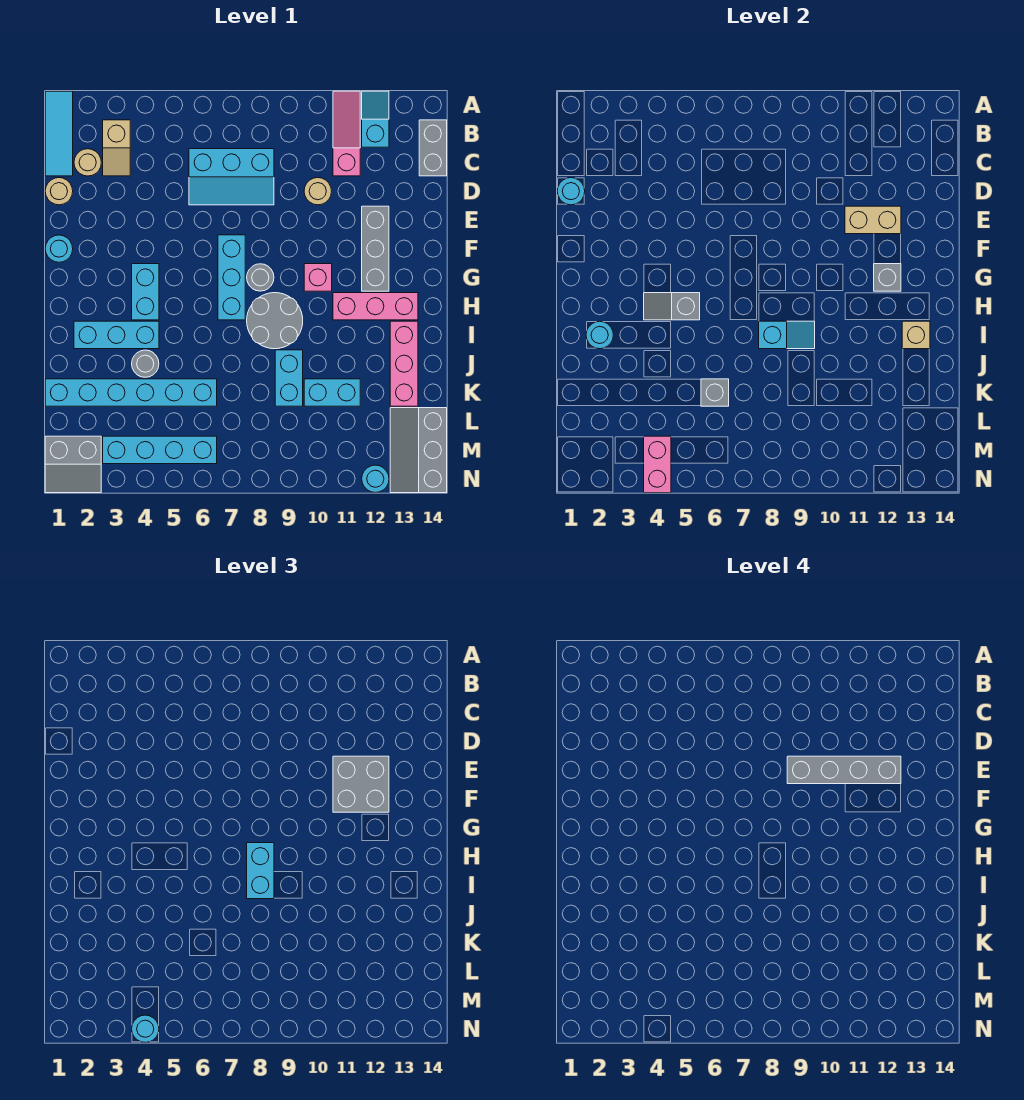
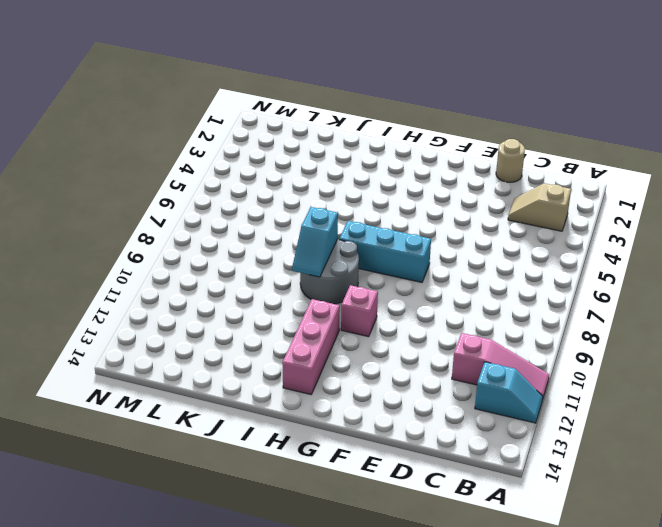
none -> cyan 1x3 tile [45,91,73,176]
none -> grey 1x2 brick [419,120,447,176]
none -> tan 1x1 round brick [74,149,101,176]
none -> cyan 2x3 slope [189,149,274,205]

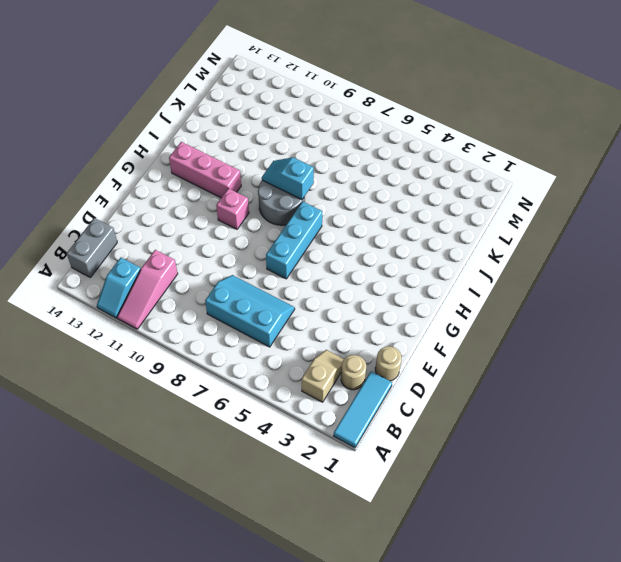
none -> tan 1x1 round brick [304,178,332,205]
none -> grey 1x3 brick [362,206,389,291]
none -> cyan 1x1 round brick [45,235,73,262]
none -> cyan 1x2 brick [132,264,159,320]

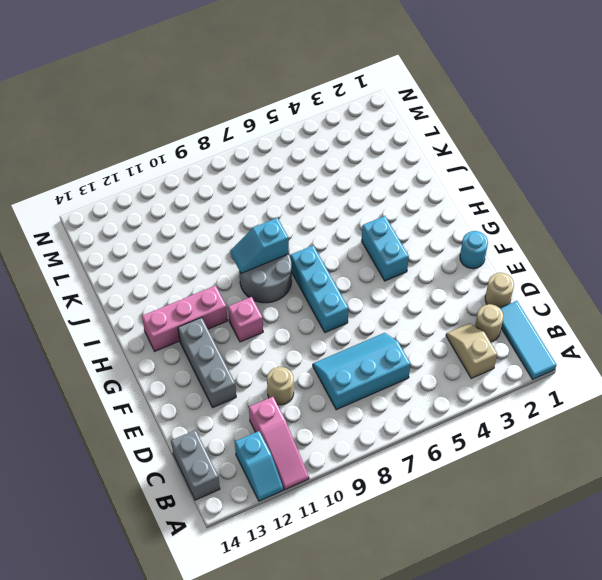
none -> grey 1x1 round brick [247,264,274,291]
none -> cyan 1x3 brick [74,321,159,349]
none -> pink 1x3 brick [390,321,418,406]
none -> grey 1x1 round brick [132,350,159,377]

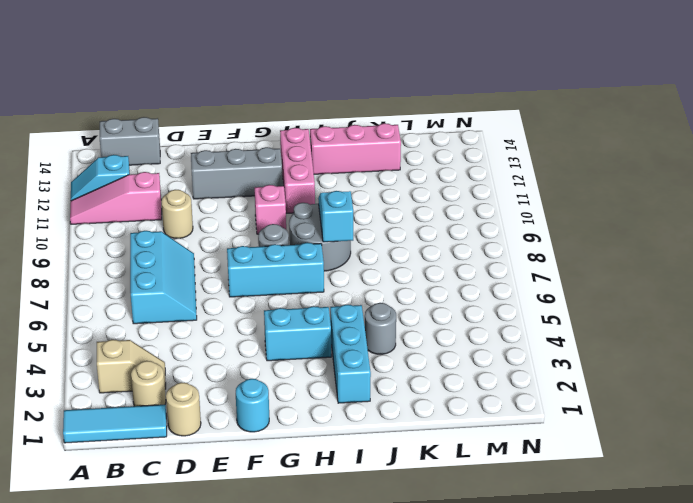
none -> cyan 1x2 brick [275,350,303,406]
none -> cyan 1x6 brick [45,379,217,406]
none -> cyan 1x2 brick [304,379,360,406]
none -> grey 2x3 slope [390,408,447,493]

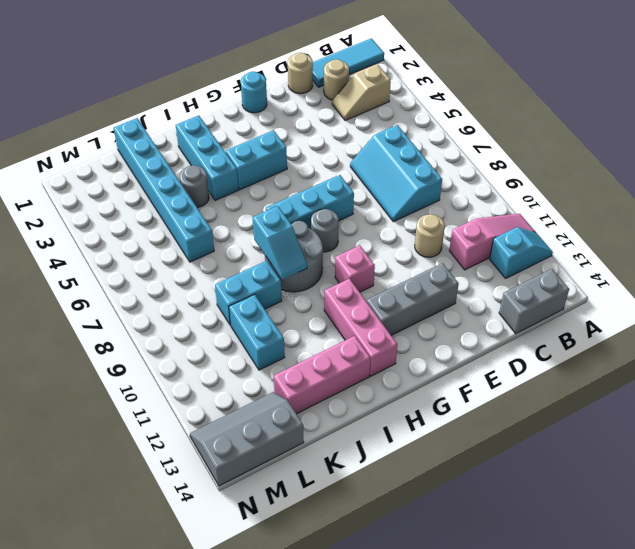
none -> grey 2x2 slope [45,436,101,493]
none -> cyan 1x4 brick [103,436,217,464]
none -> cyan 1x1 round brick [362,465,389,493]
none -> cyan 1x1 round brick [557,178,585,205]

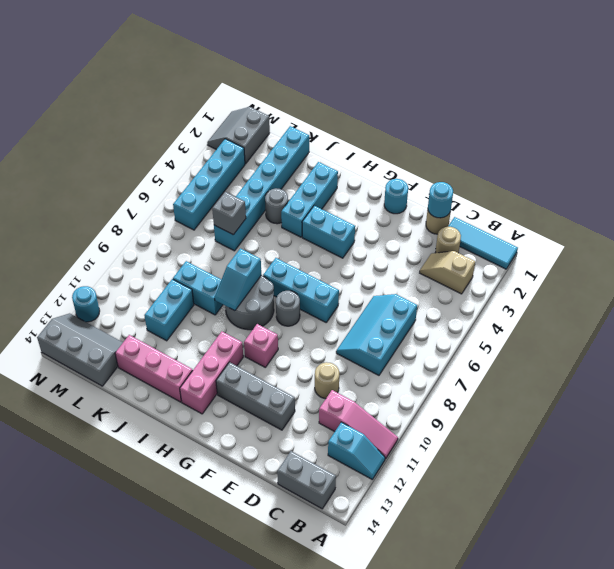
none -> tan 1x2 brick [845,206,901,234]
none -> grey 1x1 brick [874,264,901,291]
none -> grey 1x2 slope [644,293,700,320]
none -> cyan 1x1 round brick [586,321,613,349]

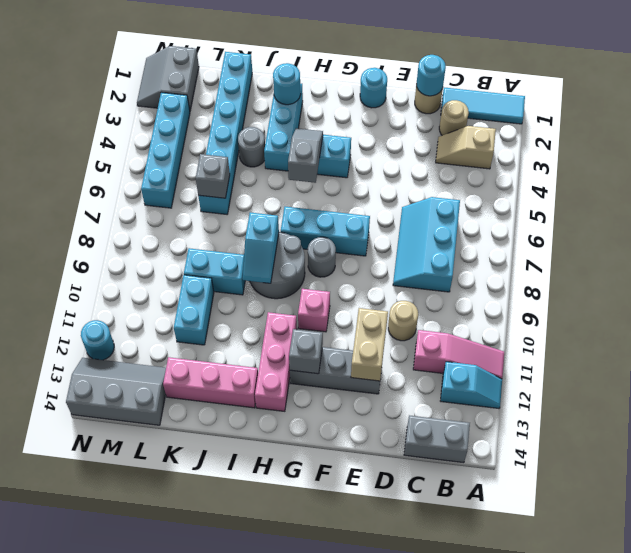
none -> tan 1x1 brick [902,321,930,349]
none -> pink 1x2 brick [644,436,671,493]
none -> grey 2x2 brick [333,756,389,812]
none -> cyan 1x2 brick [247,843,274,899]

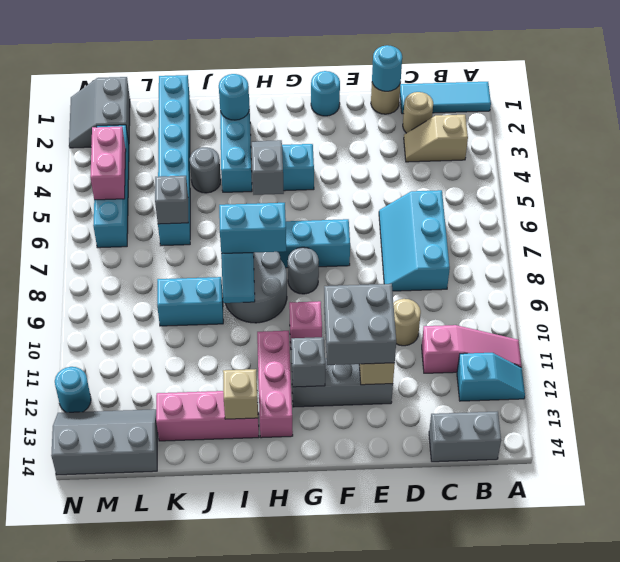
pink 1x2 brick [90,126,126,200] -> pink 1x2 brick turned to [644,436,671,493]
none -> cyan 1x2 brick [304,379,360,406]
none -> cyan 1x1 round brick [132,1015,159,1043]
none -> grey 1x4 brick [787,756,901,784]

